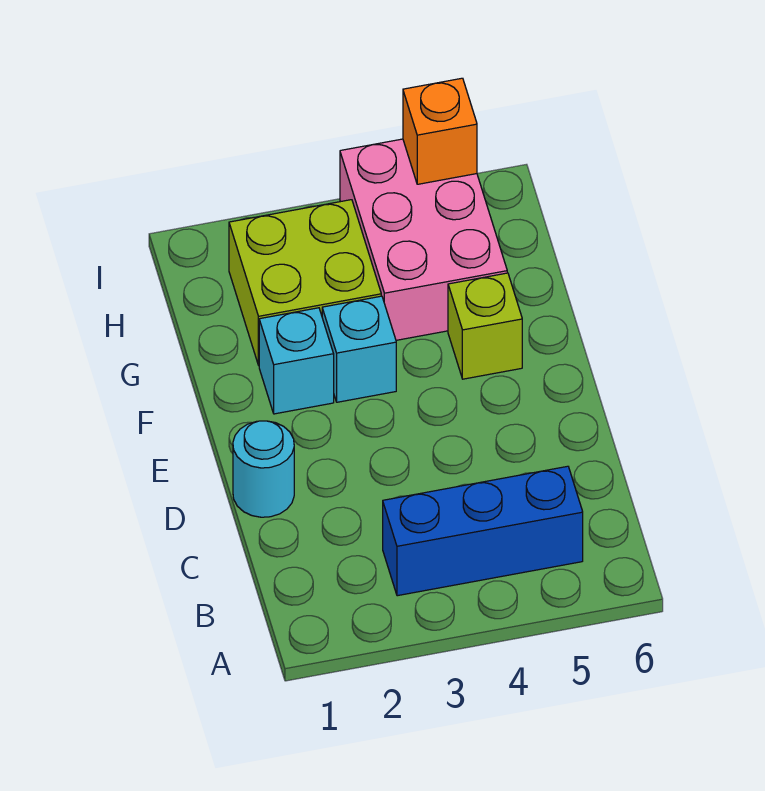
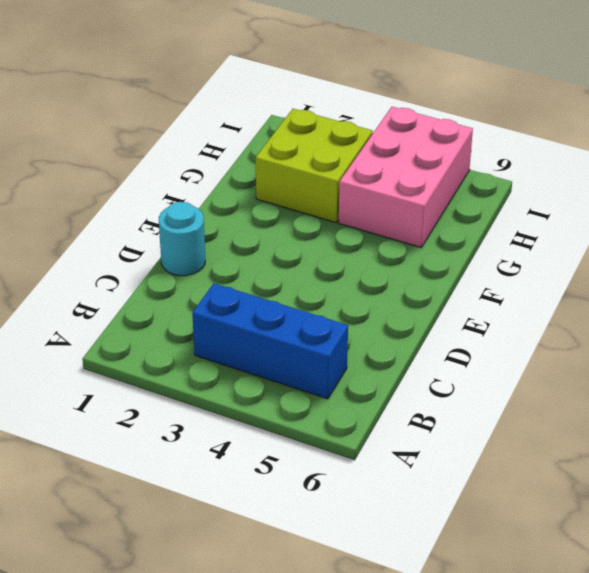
none -> cyan 1x1 brick [259,308,334,414]
none -> cyan 1x1 brick [322,296,396,402]

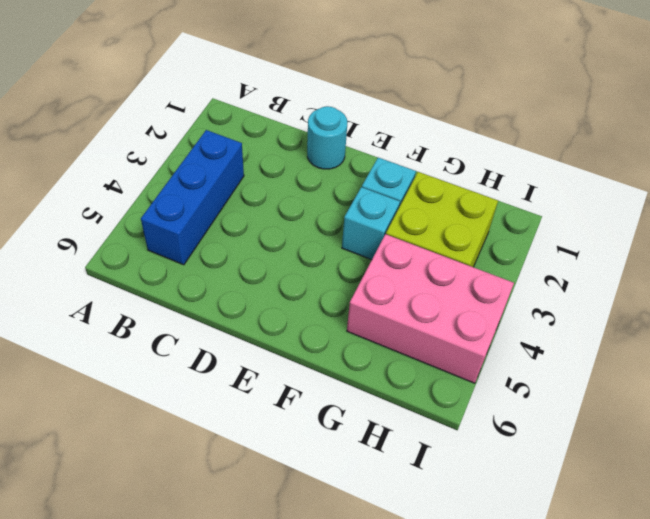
none -> lime 1x1 brick [448,273,522,379]
none -> orange 1x1 brick [403,78,477,184]

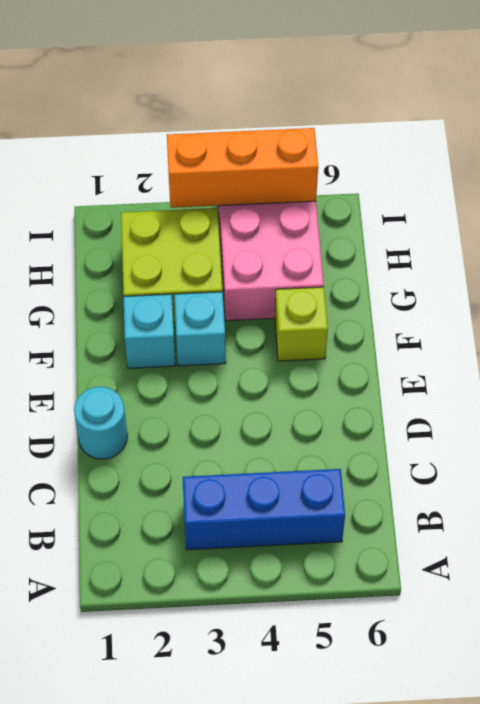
orange 1x3 brick [167,128,318,208] -> orange 1x1 brick [403,78,477,184]

